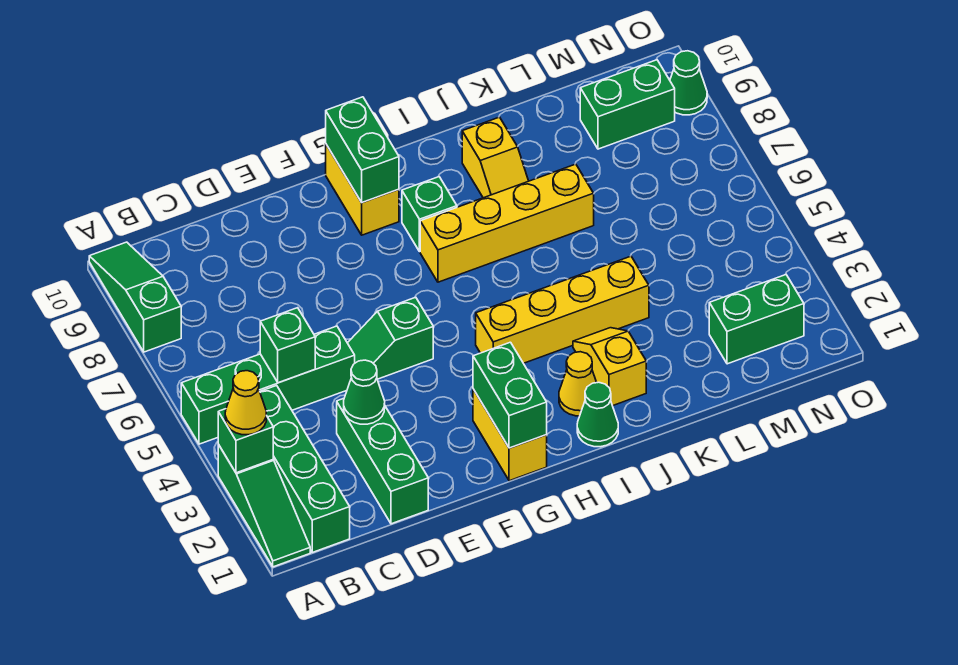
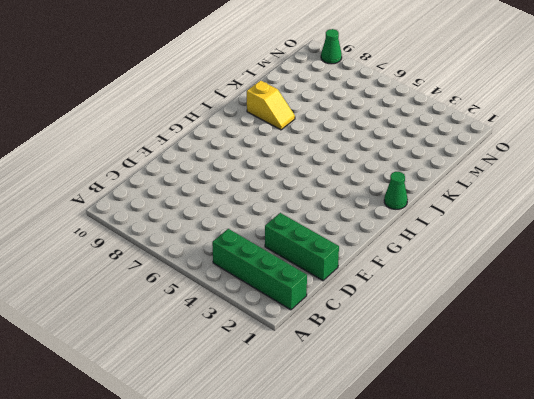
none -> green 1x3 slope [218,445,310,567]
none -> green 1x4 brick [181,326,355,444]
none -> green 1x3 slope [89,242,181,352]

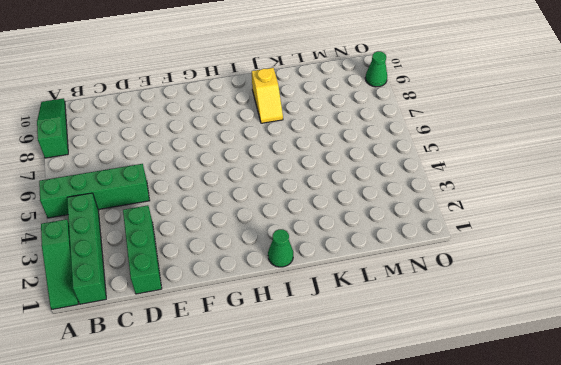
none -> green 1x2 slope [348,297,433,379]
none -> yellow 1x2 brick [473,389,547,481]
none -> yellow 1x2 brick [326,145,399,235]

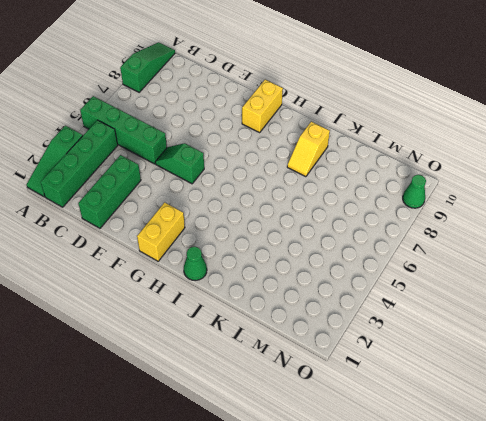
none -> yellow 1x4 brick [476,256,649,363]
none -> yellow 1x4 brick [420,164,594,282]
none -> green 1x1 brick [402,177,457,252]

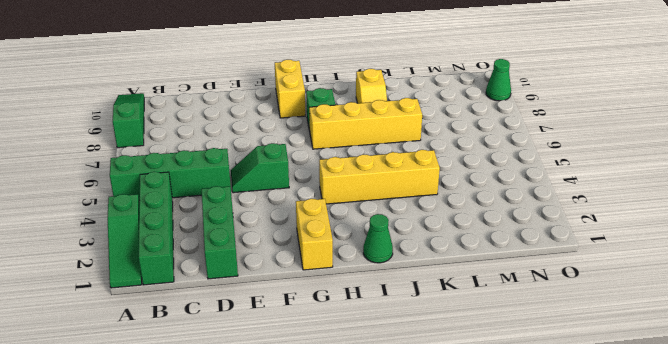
none -> yellow 1x1 cone [559,352,597,416]
none -> yellow 1x2 slope [573,328,646,406]
none -> green 1x2 brick [709,275,804,364]

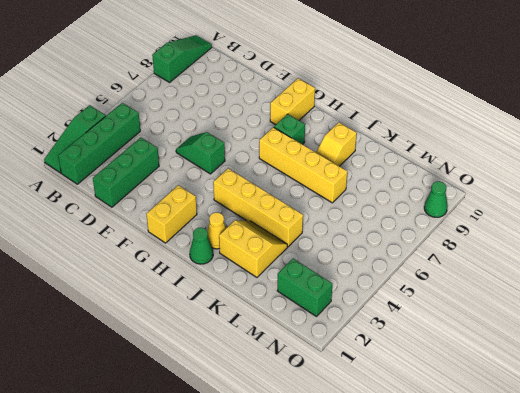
yellow 2x2 slope [219,220,287,277] -> yellow 1x2 slope [573,328,646,406]
none -> green 1x4 brick [181,326,355,444]
none -> green 1x2 brick [580,60,675,149]
none -> green 1x1 brick [218,409,273,473]

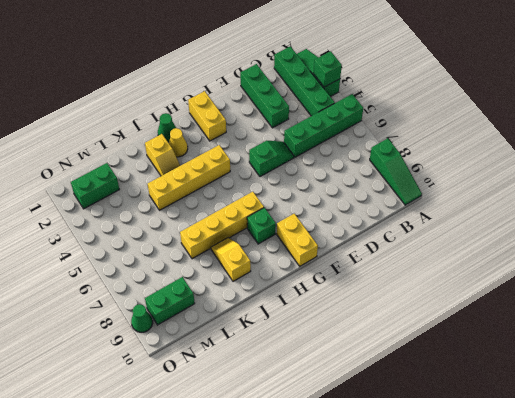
none -> green 1x1 brick [260,308,315,383]
none -> green 1x1 cone [344,360,385,424]
none -> green 1x2 brick [473,342,547,448]

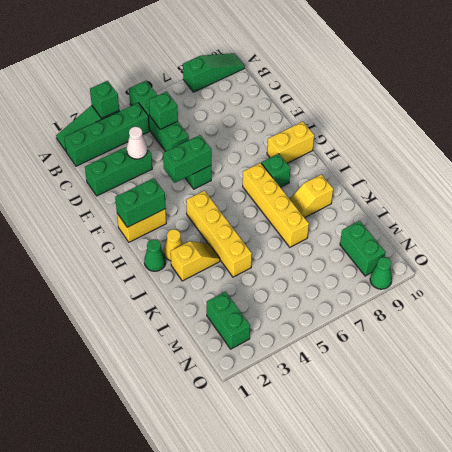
white 1x1 cone [127,127,147,159] -> green 1x1 cone [344,360,385,424]
green 1x2 brick [163,135,211,183] -> green 1x2 brick moved to [326,97,399,203]
none -> yellow 1x1 cone [225,371,266,435]

